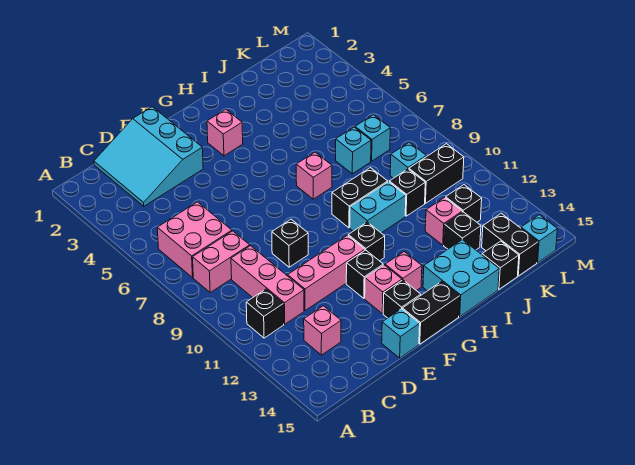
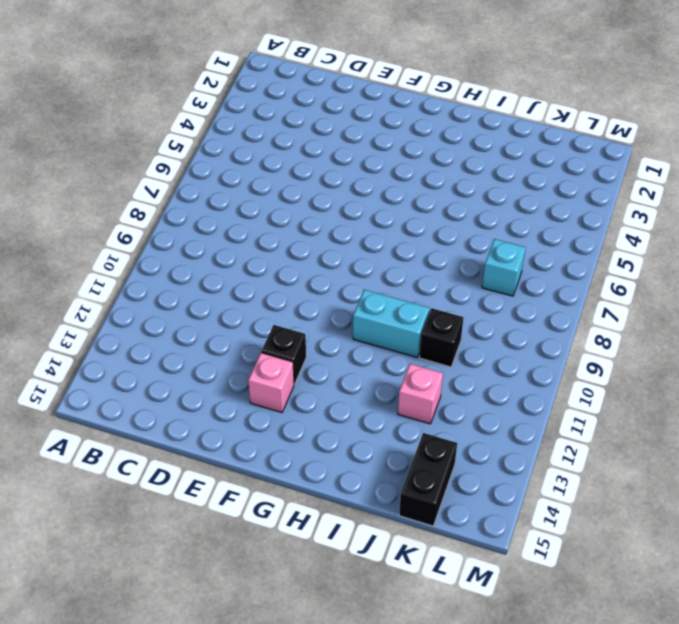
none -> pink 2x2 brick [157,202,232,278]
none -> pink 1x2 brick [193,231,250,292]
none -> black 1x1 brick [246,289,284,338]
none -> cyan 3x3 slope [94,107,203,206]

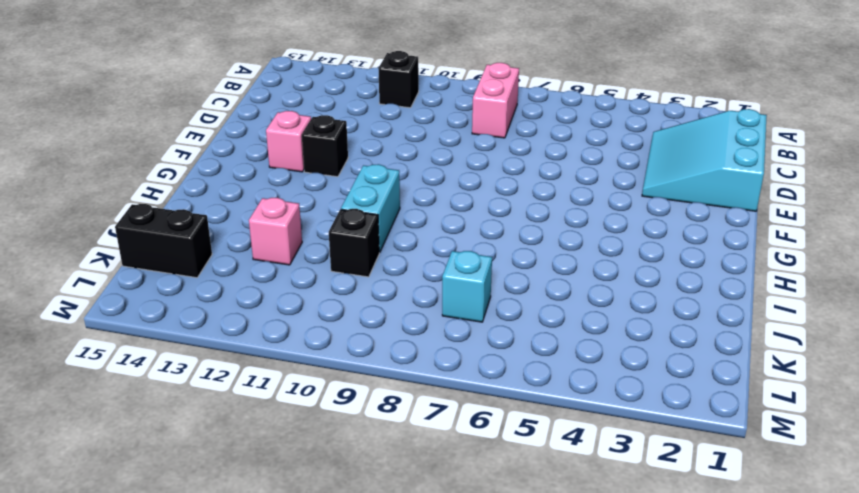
cyan 3x3 slope [642,109,767,211] -> cyan 3x3 slope turned to [94,107,203,206]
none -> pink 2x2 brick [157,202,232,278]
none -> pink 1x3 brick [231,246,304,324]
none -> pink 1x1 brick [304,306,341,355]
none -> pink 1x3 brick [288,235,365,311]

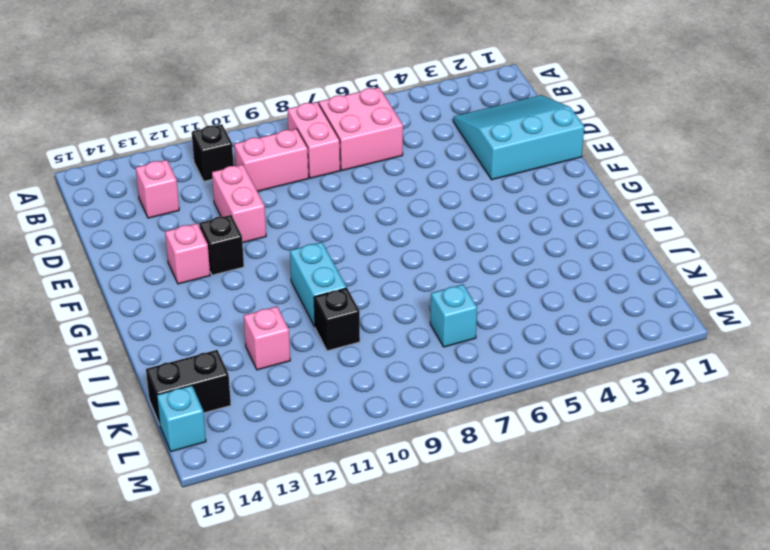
pink 1x2 brick [234,129,309,191] -> pink 1x3 brick [231,246,304,324]
pink 1x2 brick [212,165,266,243] -> pink 1x3 brick [288,235,365,311]
none -> black 1x1 brick [272,219,308,267]
none -> cyan 1x1 brick [382,309,420,358]
none -> black 1x1 brick [383,280,421,318]
none -> black 1x2 brick [403,281,460,344]

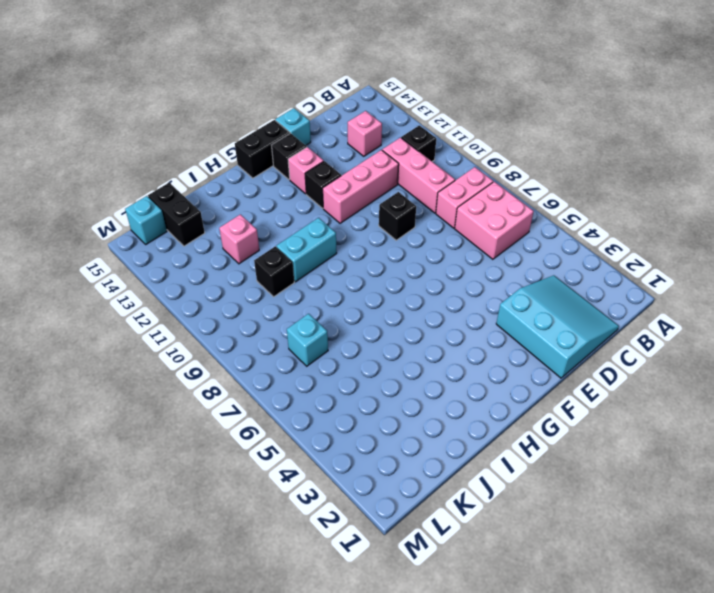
none -> pink 1x1 brick [207,109,243,156]
none -> black 1x1 brick [348,222,385,261]
none -> pink 1x1 brick [385,252,422,291]
none -> pink 1x1 brick [296,152,332,199]

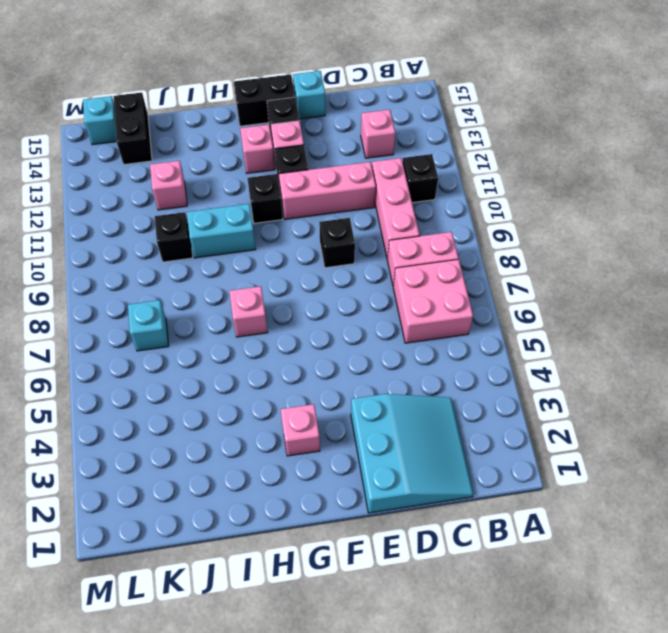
none -> black 1x2 brick [332,168,388,228]
none -> cyan 2x2 brick [423,240,499,316]
none -> cyan 1x1 brick [336,127,371,174]
none -> black 1x1 brick [444,212,481,250]

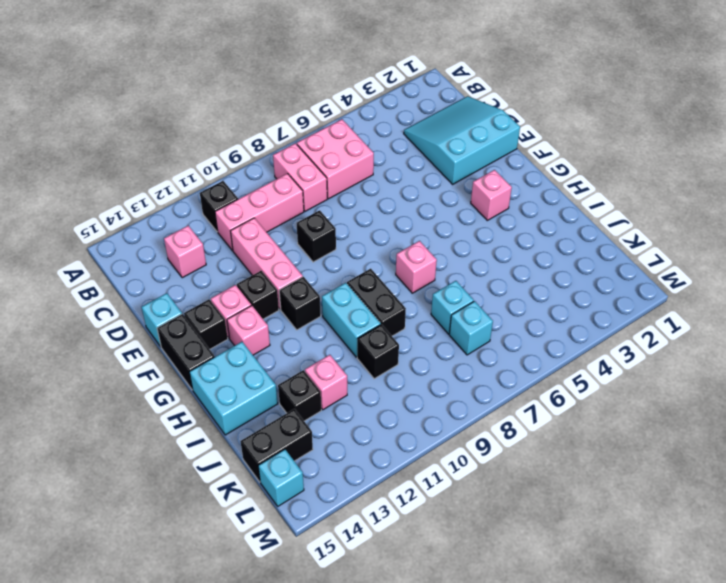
none -> black 1x1 brick [482,241,519,289]
none -> cyan 1x1 brick [390,142,426,178]
none -> black 1x2 brick [409,144,464,203]
none -> black 1x1 brick [446,185,482,222]

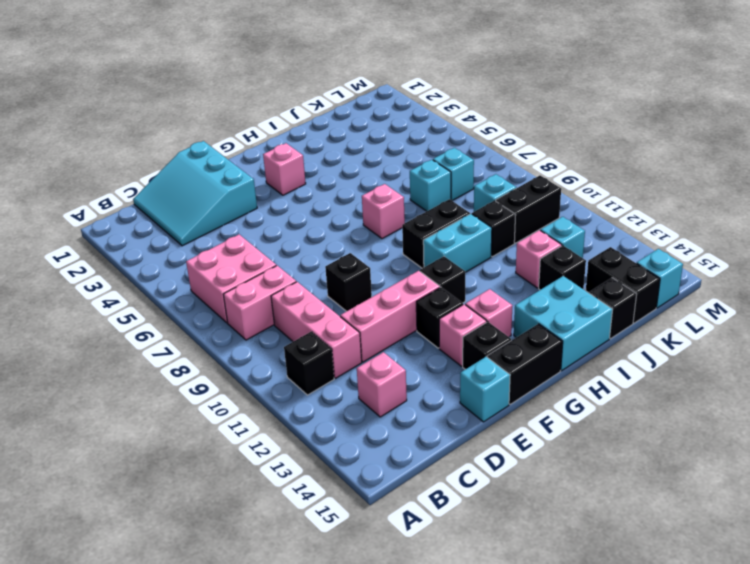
cyan 1x1 brick [540,217,585,258] -> black 1x1 brick [446,185,482,222]

